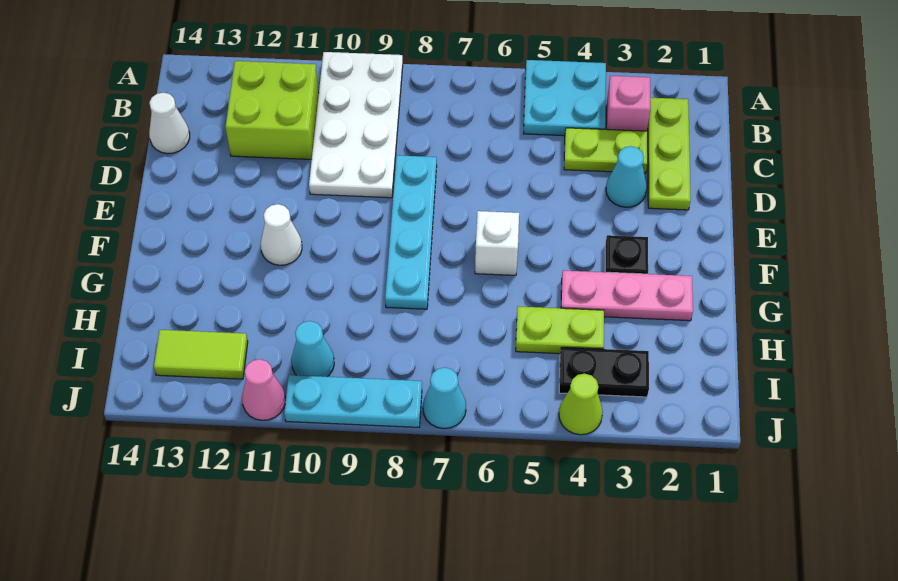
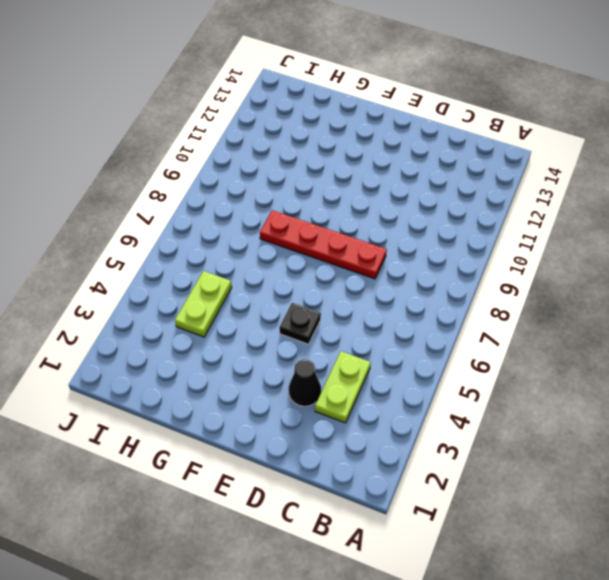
black 1x1 cone [289,359,321,406] -> cyan 1x1 cone [606,146,647,207]
red 1x4 plate [260,210,387,279] -> cyan 1x4 plate [385,155,437,309]
black 1x1 plate [279,303,321,344] -> black 1x1 plate moved to [605,235,648,274]
none -> cyan 2x2 plate [524,60,606,136]
none -> white 2x4 plate [309,52,403,198]
none -> lime 1x3 plate [648,98,691,210]

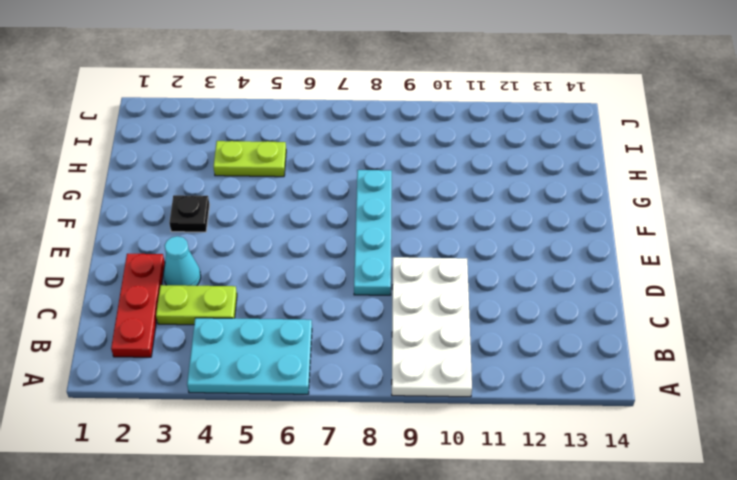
cyan 2x3 plate [187,318,312,394] -> cyan 2x2 plate [524,60,606,136]
red 1x3 plate [111,254,165,357] -> lime 1x3 plate [648,98,691,210]
none -> pink 1x1 brick [606,76,650,131]
none -> lime 2x2 brick [225,61,319,159]
none -> white 1x1 cone [149,93,190,154]

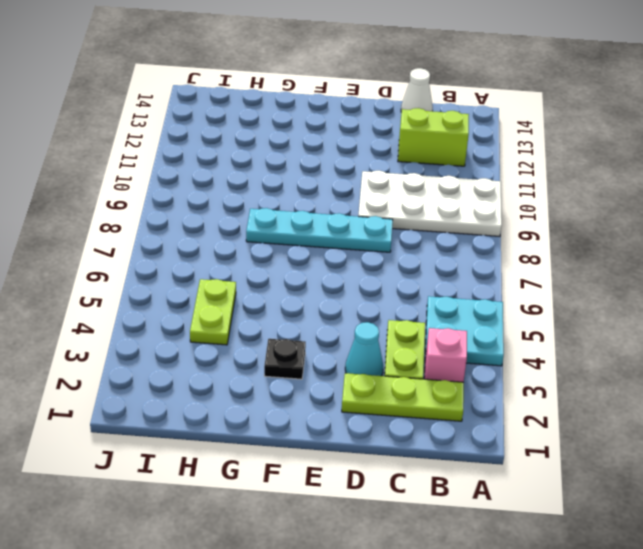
lime 1x2 brick [398,108,469,166] -> lime 2x2 brick [225,61,319,159]
none -> white 1x1 brick [475,211,519,275]
none -> white 1x1 cone [261,204,302,265]
none -> pink 1x3 plate [561,271,693,321]

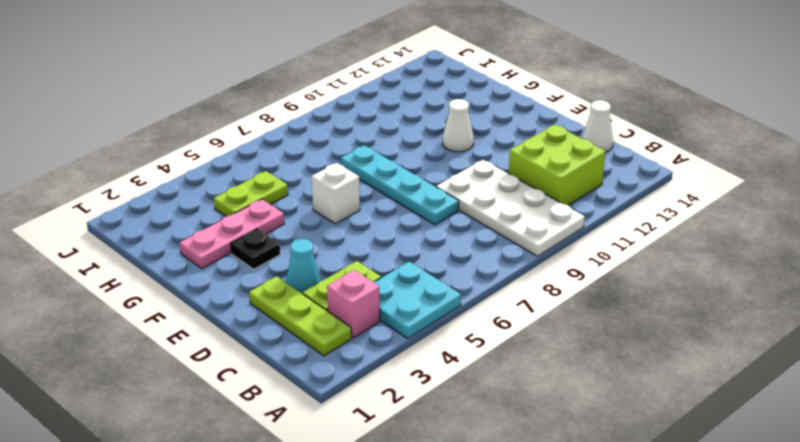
none -> black 1x2 plate [559,347,649,397]
none -> cyan 1x1 cone [291,321,334,377]
none -> lime 1x2 tile [154,330,248,379]

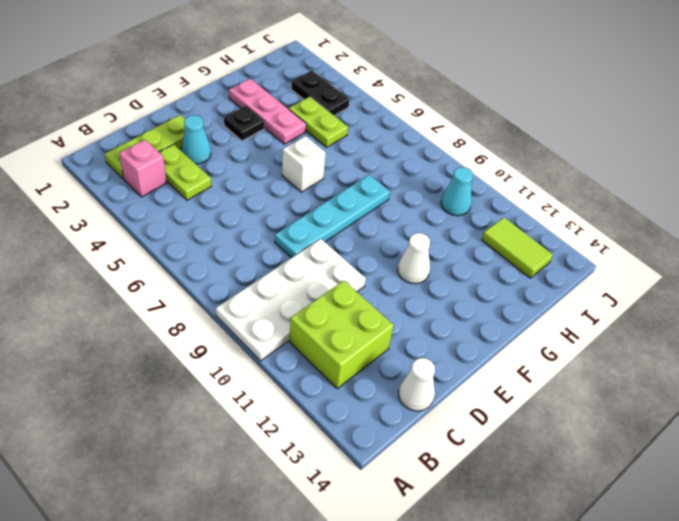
none -> cyan 2x2 plate [524,60,606,136]
none -> lime 1x1 cone [559,374,603,435]
none -> cyan 1x1 cone [423,367,466,429]

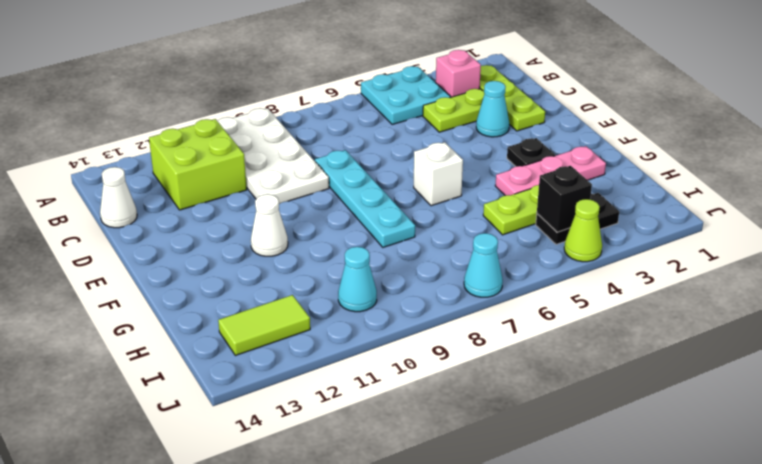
black 1x1 brick [537,166,592,232] -> none
none -> cyan 1x3 plate [284,375,422,427]
none -> pink 1x1 cone [242,359,286,420]

